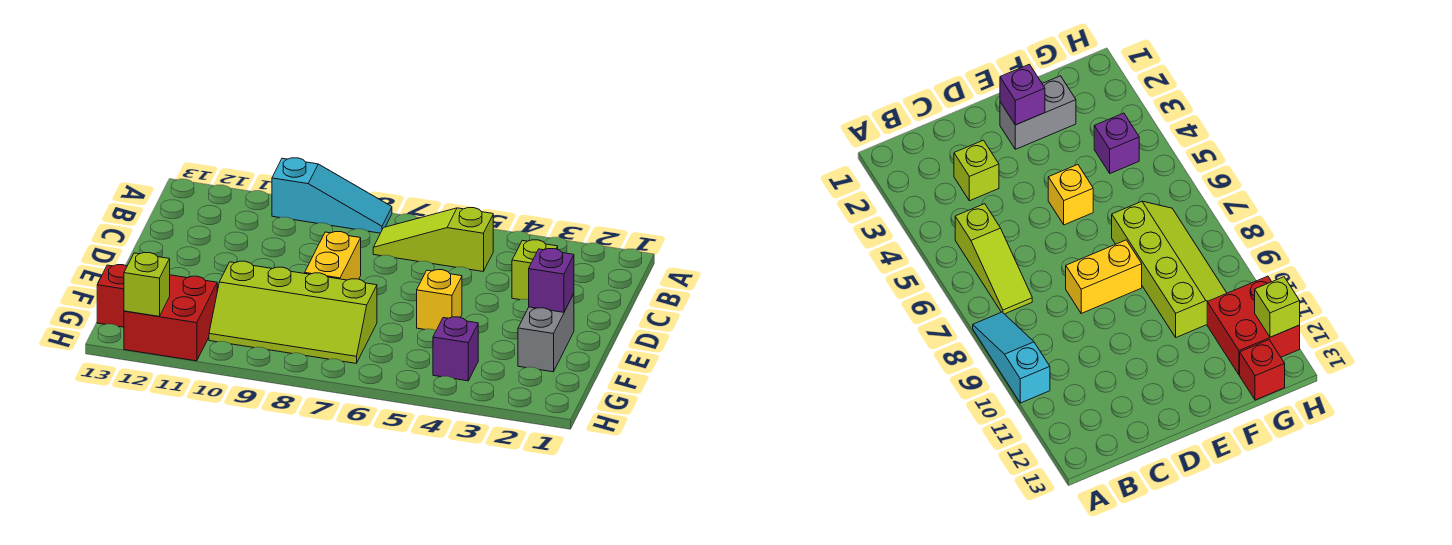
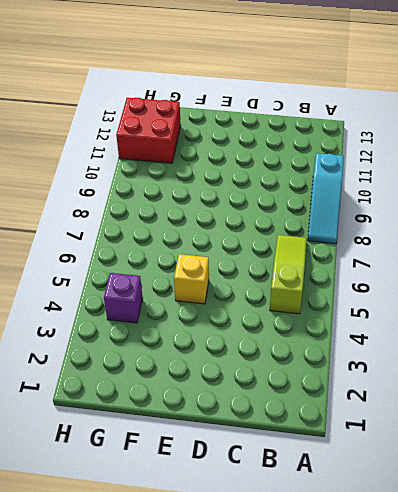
none -> lime 1x1 brick [512,240,558,300]
none -> yellow 1x2 brick [305,232,361,280]
none -> grey 1x2 brick [518,294,574,372]

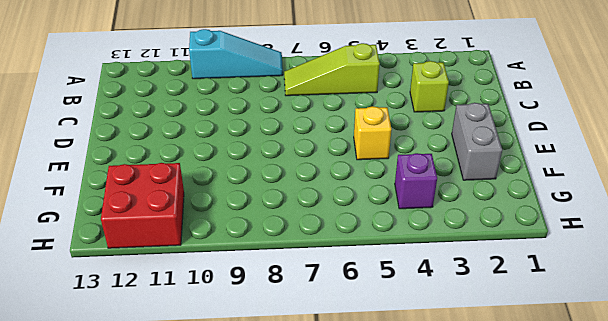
none -> yellow 1x2 brick [305,232,361,280]
none -> lime 2x4 slope [209,261,377,363]
none -> red 1x1 brick [97,265,127,327]

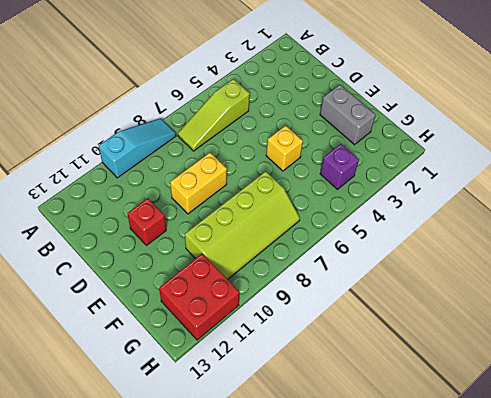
yellow 1x2 brick [170,153,227,214] -> yellow 1x2 brick turned to [305,232,361,280]
red 1x1 brick [127,198,166,246] -> red 1x1 brick moved to [97,265,127,327]
none -> lime 1x1 brick [512,240,558,300]
none -> purple 1x1 brick [529,249,574,312]
none -> lime 1x1 brick [124,253,170,316]

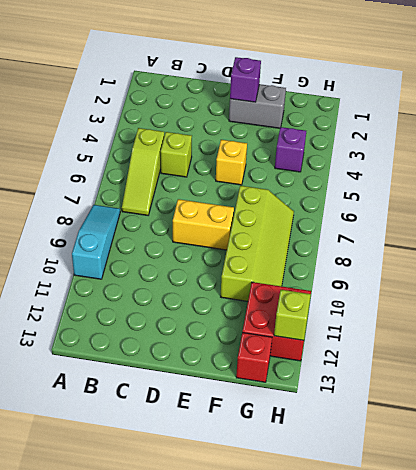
lime 1x1 brick [161,132,192,177] -> lime 1x1 brick moved to [512,240,558,300]

